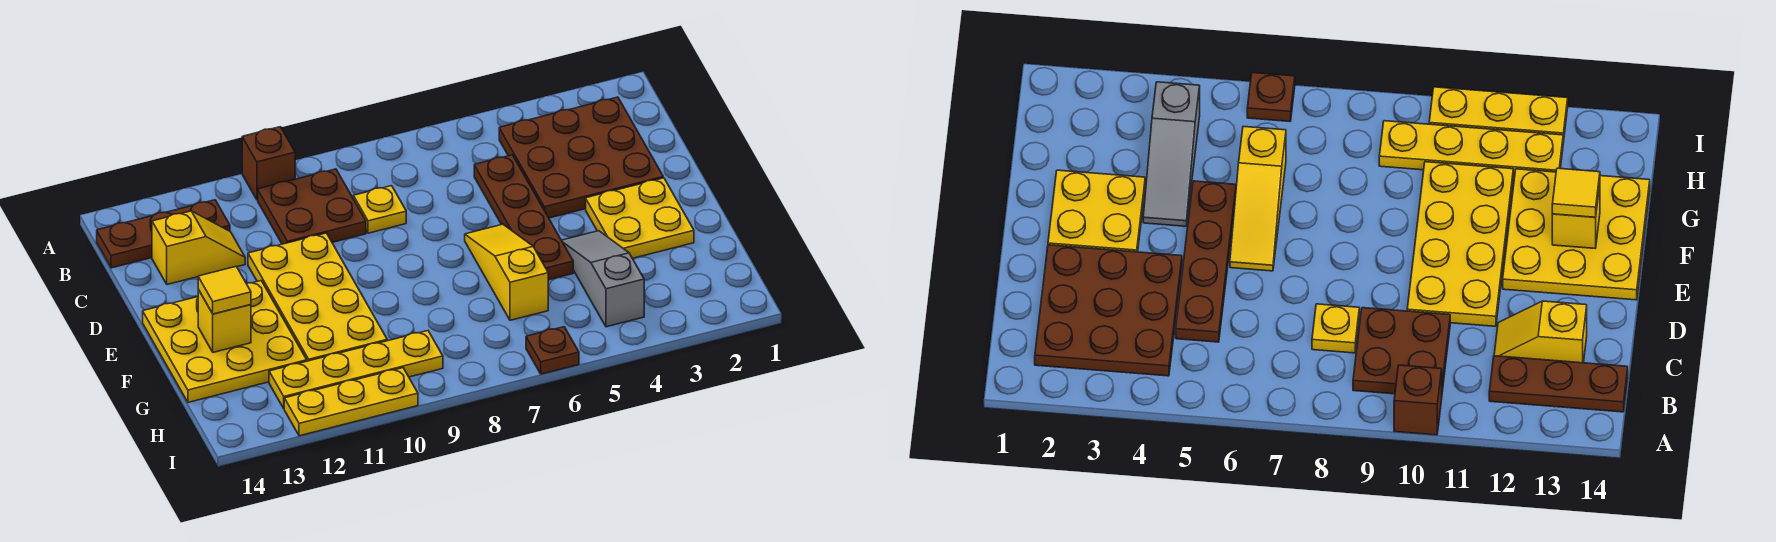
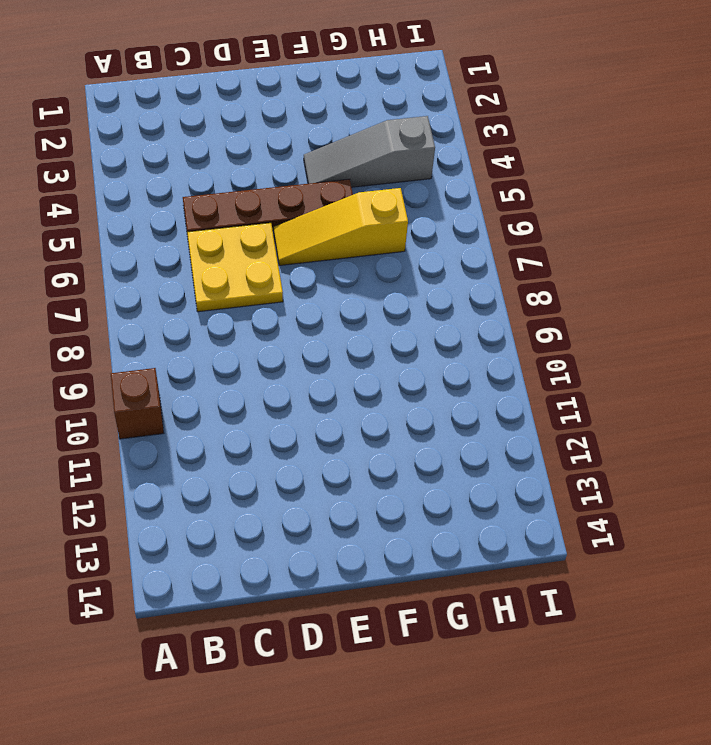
yellow 2x2 plate [187,223,283,312] -> yellow 2x2 plate moved to [586,178,694,258]
none -> brown 3x3 plate [499,97,663,218]
none -> brown 2x2 plate [258,169,366,244]
none -> brown 1x3 plate [97,200,230,268]

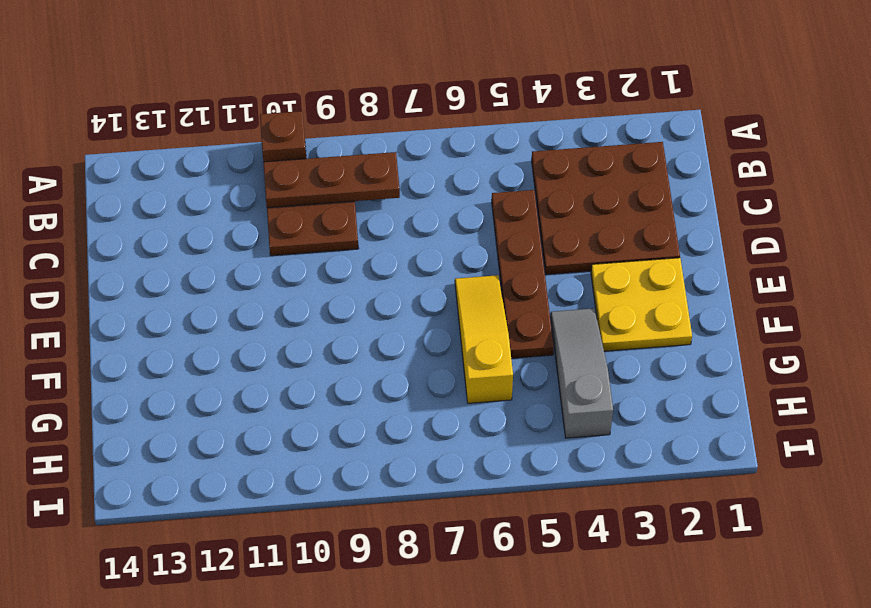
brown 1x3 plate [263,152,400,208] -> brown 1x3 plate moved to [97,200,230,268]
none -> yellow 1x1 plate [353,186,406,233]
none -> yellow 1x2 slope [152,211,245,284]
none -> yellow 2x4 plate [248,233,387,361]

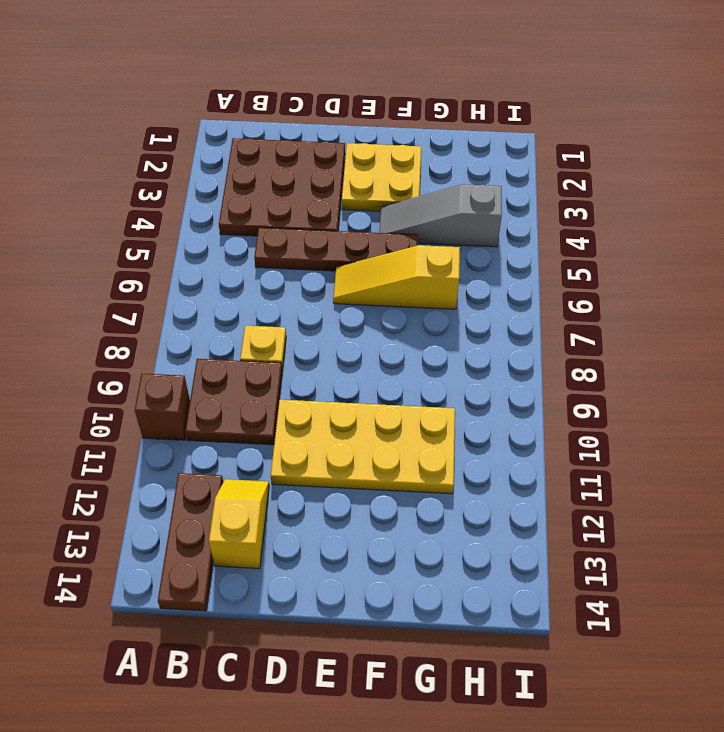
none -> yellow 3x3 plate [143,281,307,402]
none -> yellow 1x4 plate [269,331,443,408]
none -> brown 1x1 plate [526,327,579,374]

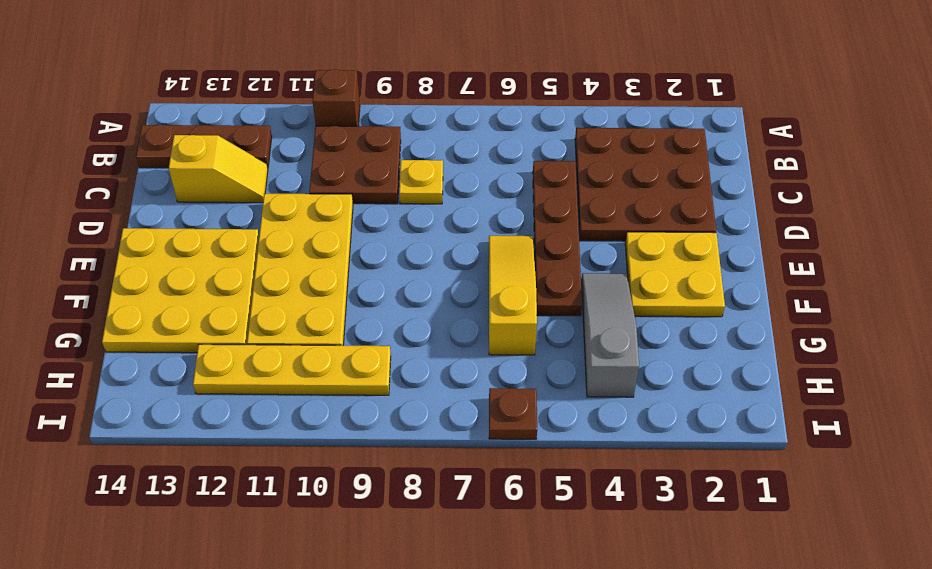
none -> yellow 1x3 plate [284,368,418,436]
none -> yellow 1x1 brick [198,290,251,352]
none -> yellow 1x1 tile [198,266,251,314]

